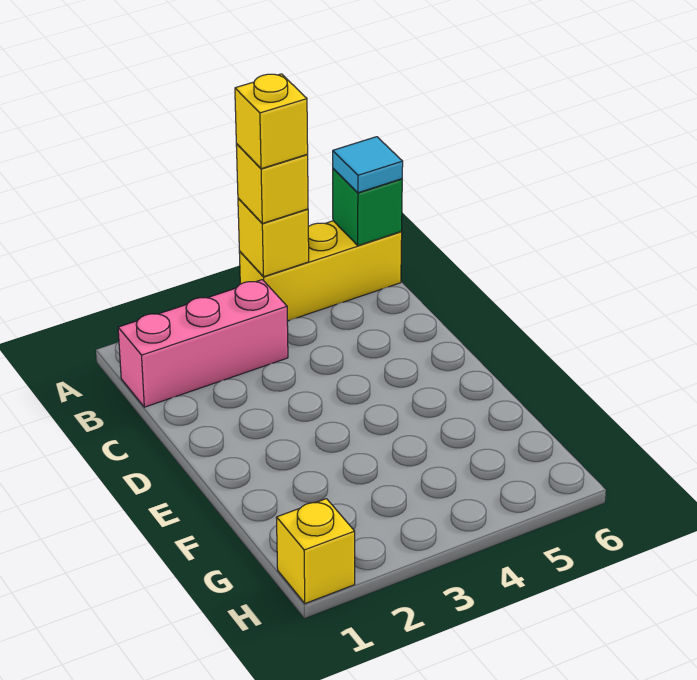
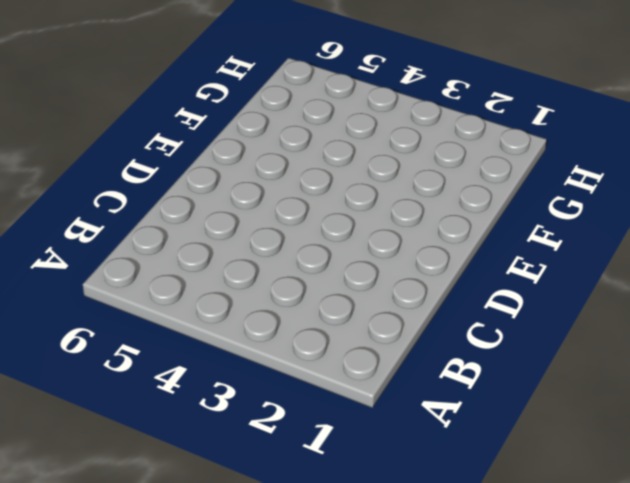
none -> yellow 1x3 brick [239,221,402,321]
none -> pink 1x3 brick [118,280,288,407]

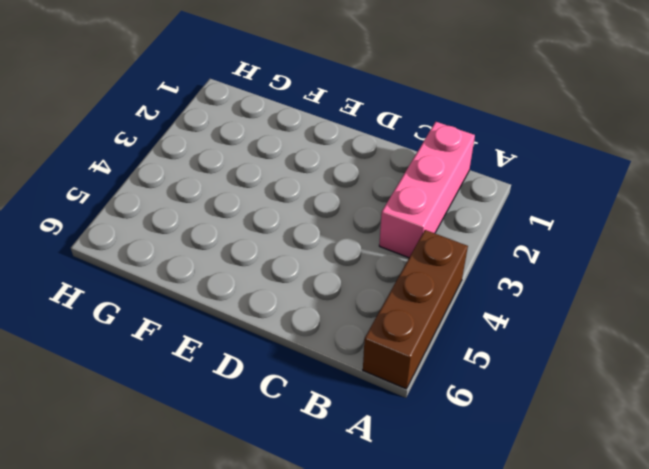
brown 1x3 brick [363,230,468,389] -> yellow 1x3 brick [239,221,402,321]
none -> yellow 1x1 brick [276,499,355,604]
none -> yellow 1x1 brick [238,198,309,277]

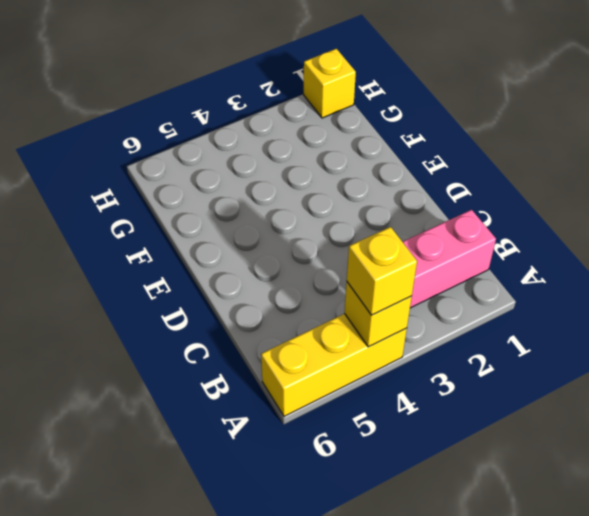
none -> green 1x1 brick [333,169,402,246]
none -> cyan 1x1 tile [333,137,403,193]

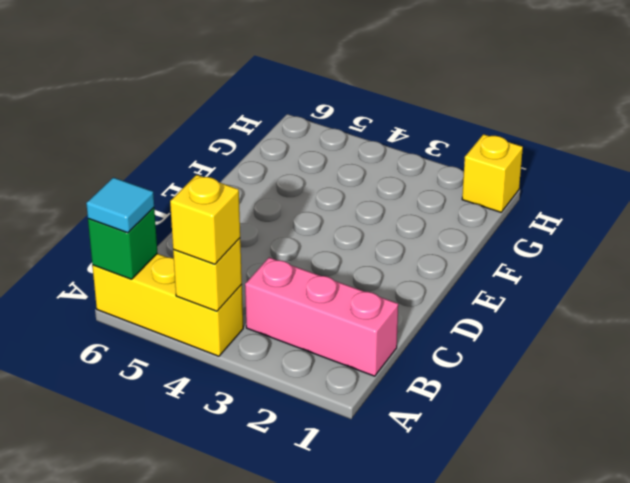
none -> yellow 1x1 brick [235,74,308,169]

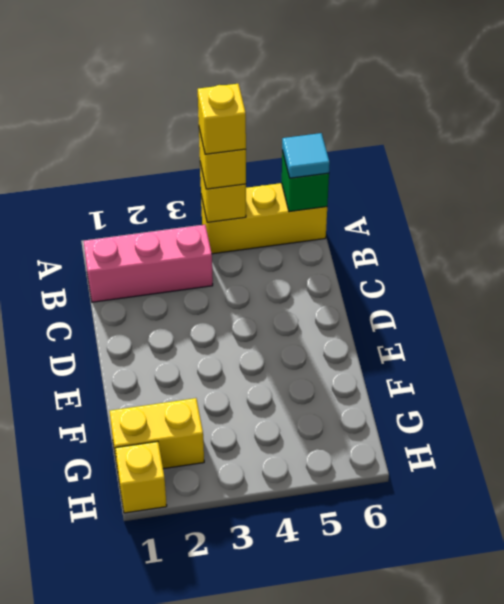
yellow 1x2 brick [110,398,204,471] -> none

